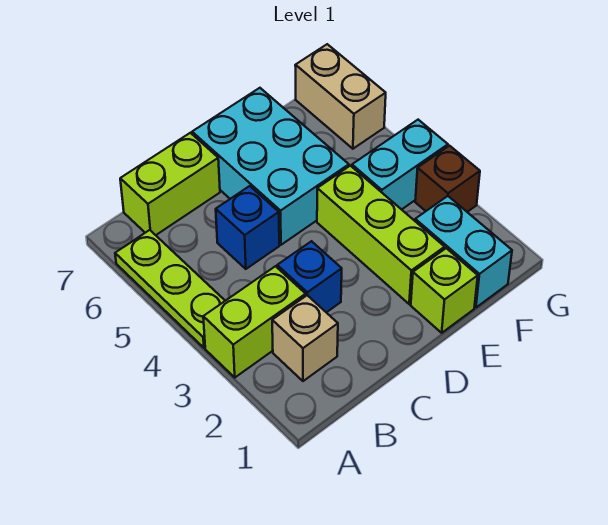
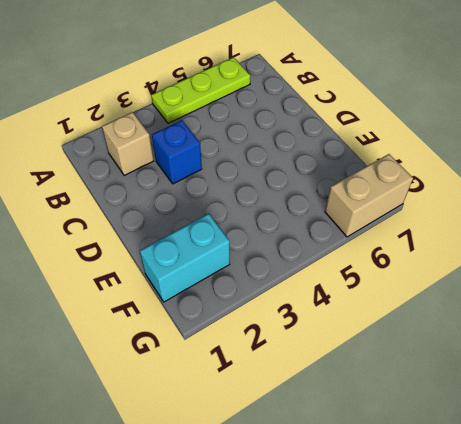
none -> lime 1x2 brick [203,266,306,377]
none -> lime 1x2 brick [120,133,220,235]
none -> blue 1x1 brick [216,186,279,269]

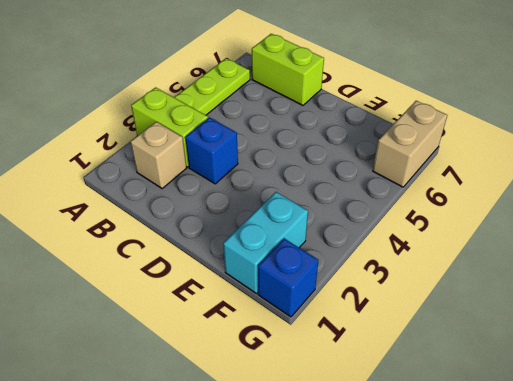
blue 1x1 brick [258,239,319,317] -> blue 1x1 brick moved to [216,186,279,269]
none -> cyan 2x3 brick [192,88,349,245]
none -> lime 1x1 brick [411,248,478,333]
none -> lime 1x3 brick [317,166,445,304]

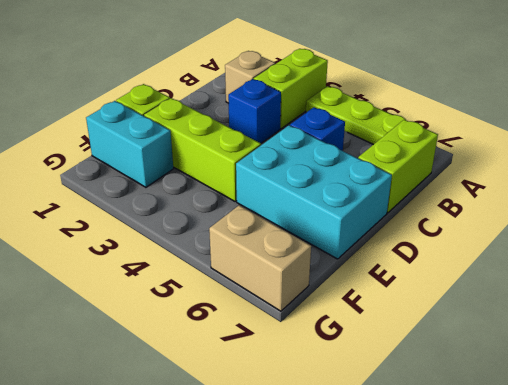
none -> cyan 1x2 brick [352,120,448,210]
none -> brown 1x1 brick [415,146,480,212]

